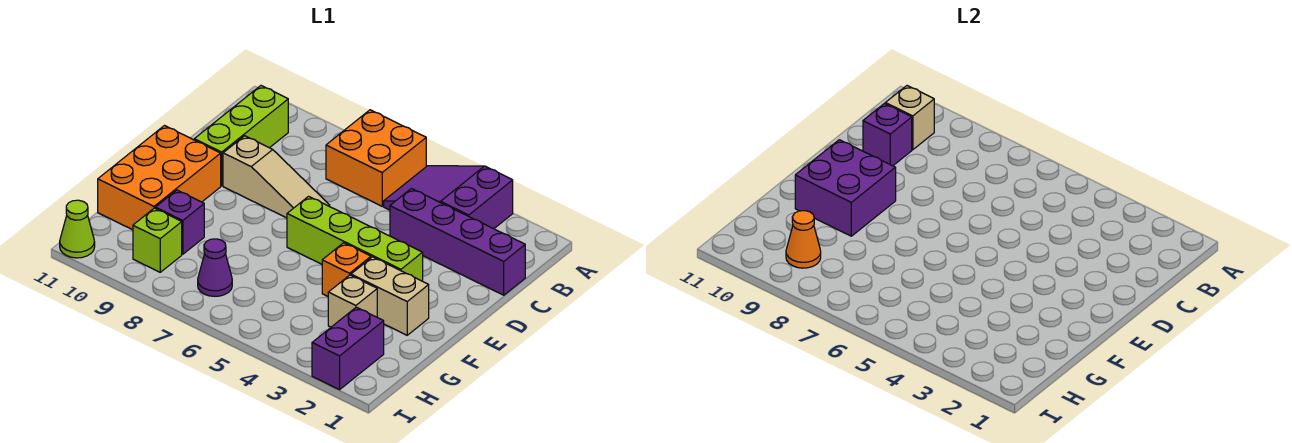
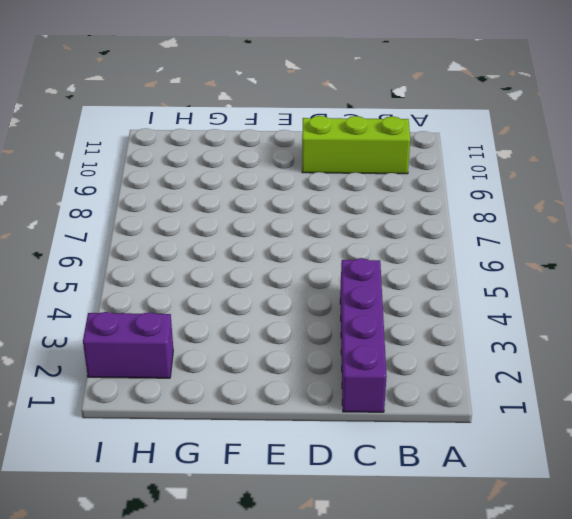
none -> purple 2x3 slope [384,166,513,229]
none -> orange 2x2 brick [326,110,426,206]
none -> tan 1x3 slope [223,136,330,218]

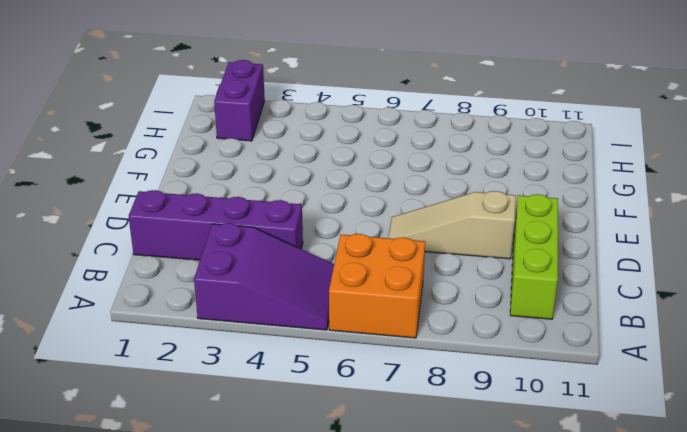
none -> lime 1x4 brick [287,196,423,281]
none -> orange 2x3 brick [98,126,221,230]
none -> tan 1x2 brick [351,257,429,335]

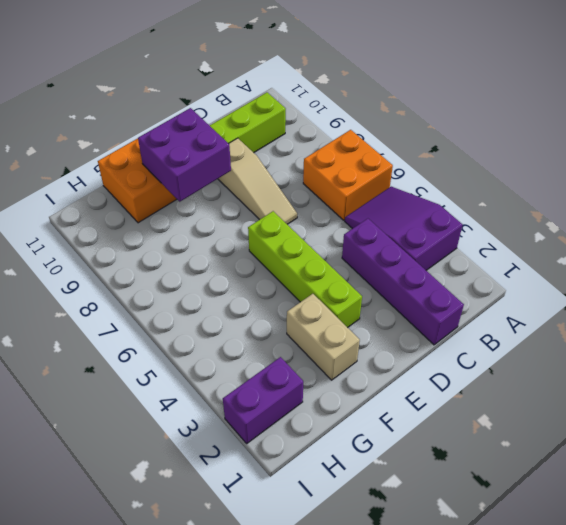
none -> orange 1x1 brick [322,243,371,296]
none -> tan 1x1 brick [328,275,377,327]
none -> purple 1x1 brick [155,190,204,254]

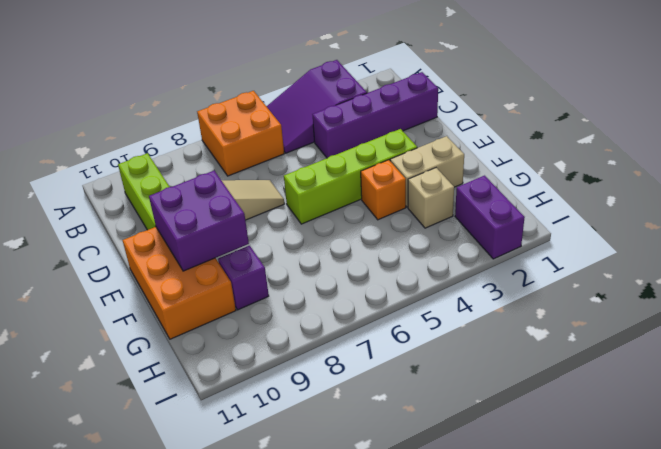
none -> purple 1x1 cone [198,239,232,296]
none -> lime 1x1 brick [133,208,182,272]
none -> lime 1x1 cone [60,200,95,258]

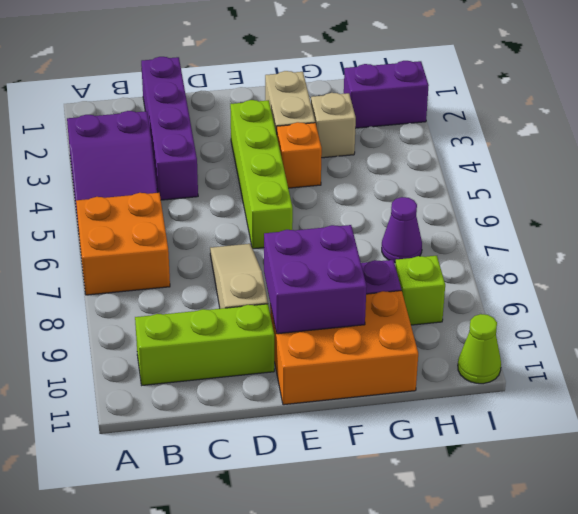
none -> tan 1x1 brick [885,86,934,150]
none -> purple 1x1 brick [863,104,912,166]
none -> orange 1x1 cone [786,211,821,268]

